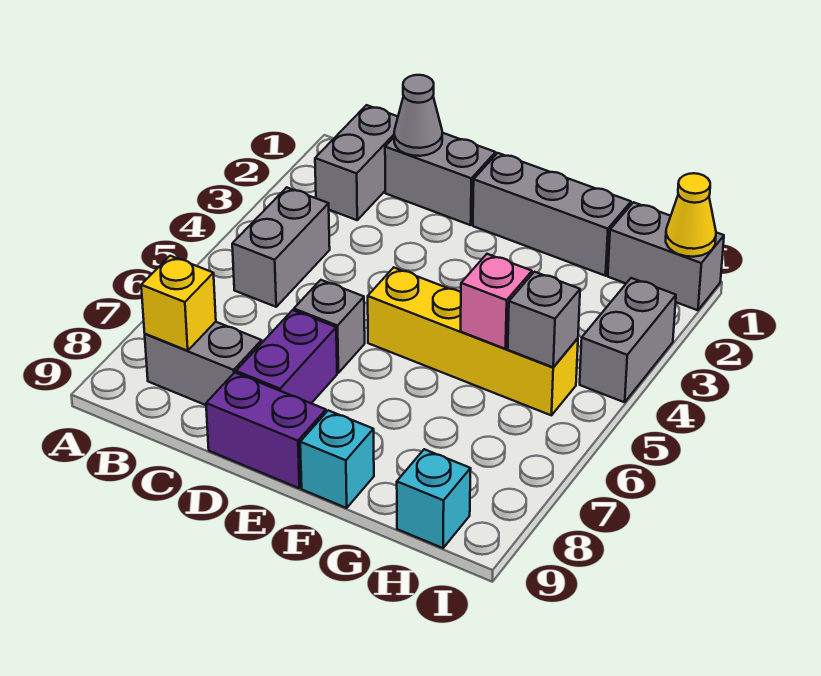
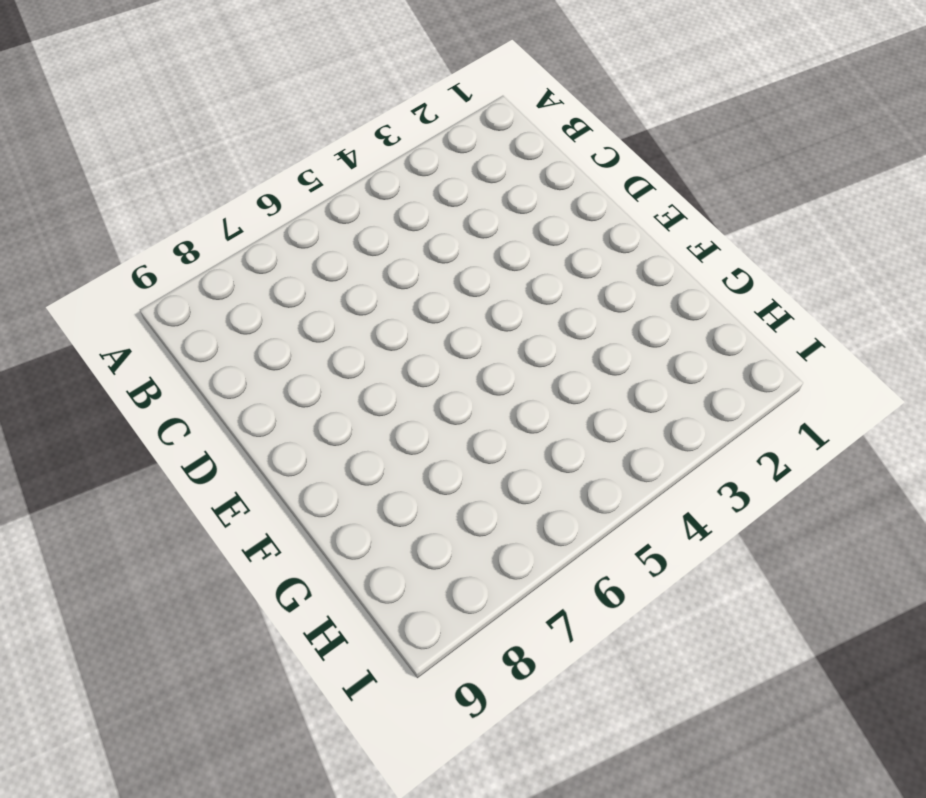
none -> grey 1x2 brick [315,105,398,220]
none -> grey 1x2 brick [232,187,330,307]
none -> grey 1x2 brick [145,322,262,405]

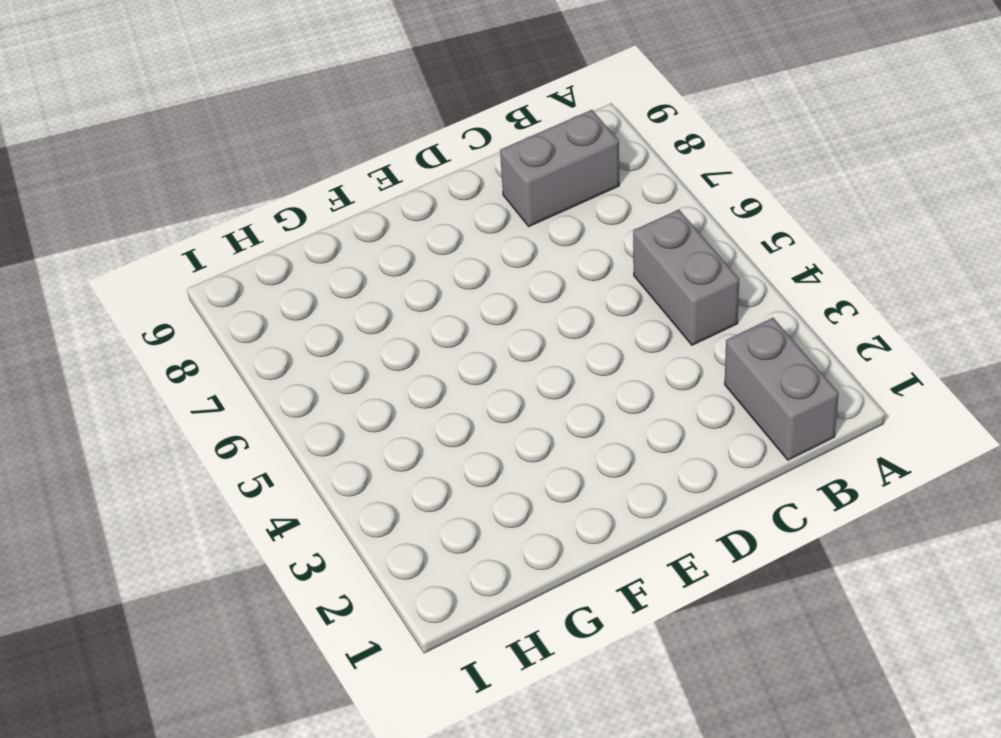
none -> grey 1x2 brick [385,133,496,225]
none -> grey 1x1 brick [294,280,365,373]
none -> purple 1x2 brick [236,310,337,403]

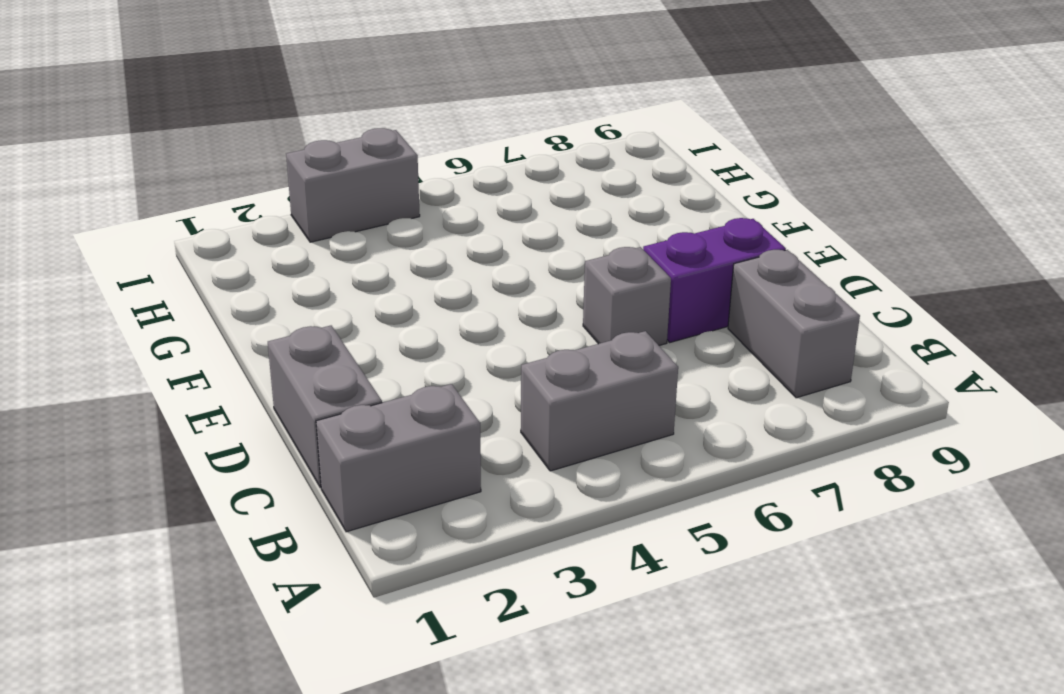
none -> purple 1x2 brick [206,373,326,488]
none -> grey 1x3 brick [473,153,631,276]
none -> yellow 1x4 brick [368,268,578,415]

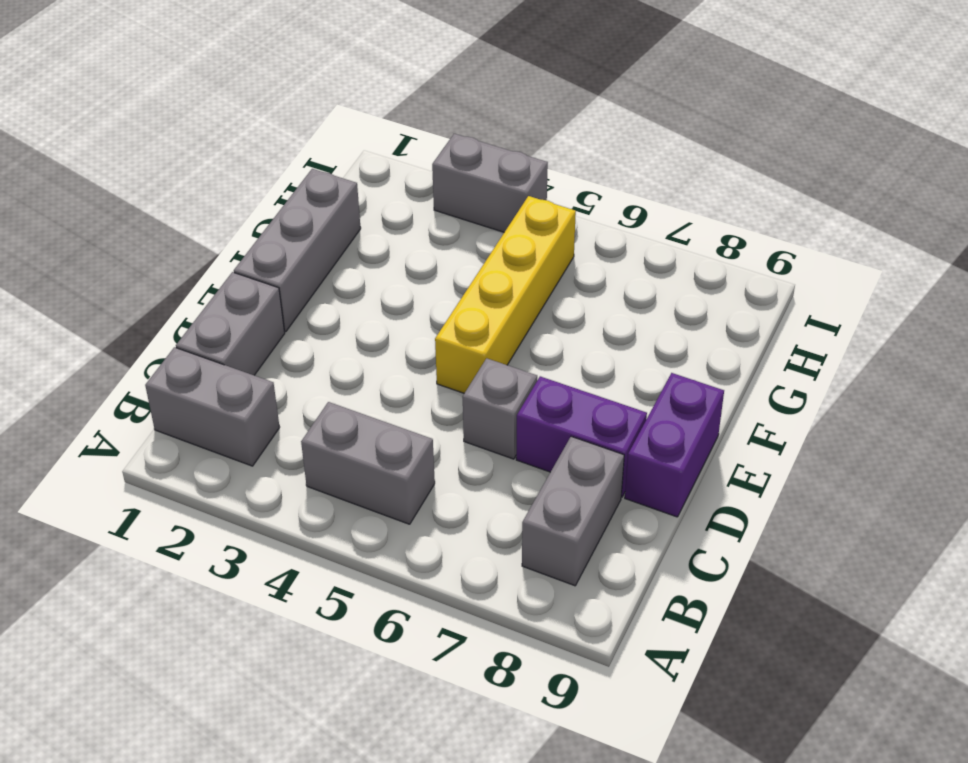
none -> cyan 1x1 brick [300,410,374,508]
none -> grey 1x2 brick [608,202,724,310]
none -> cyan 1x1 brick [397,449,471,548]

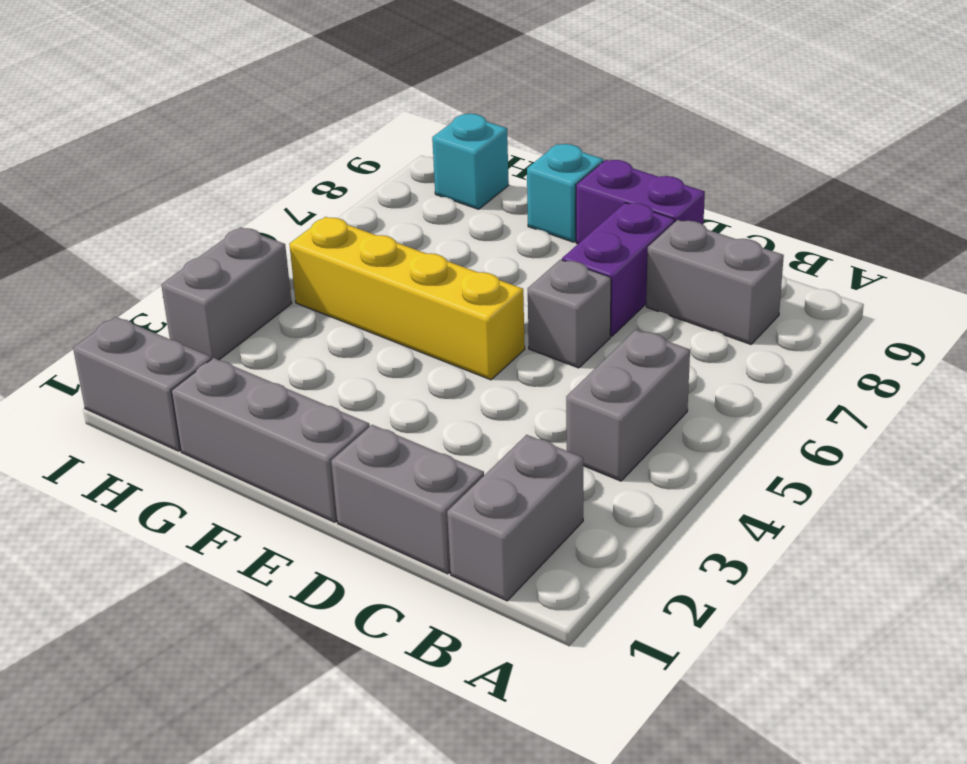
none -> yellow 1x1 brick [141,256,216,351]
none -> grey 1x1 cone [394,75,442,156]
none -> pink 1x1 brick [461,254,532,349]

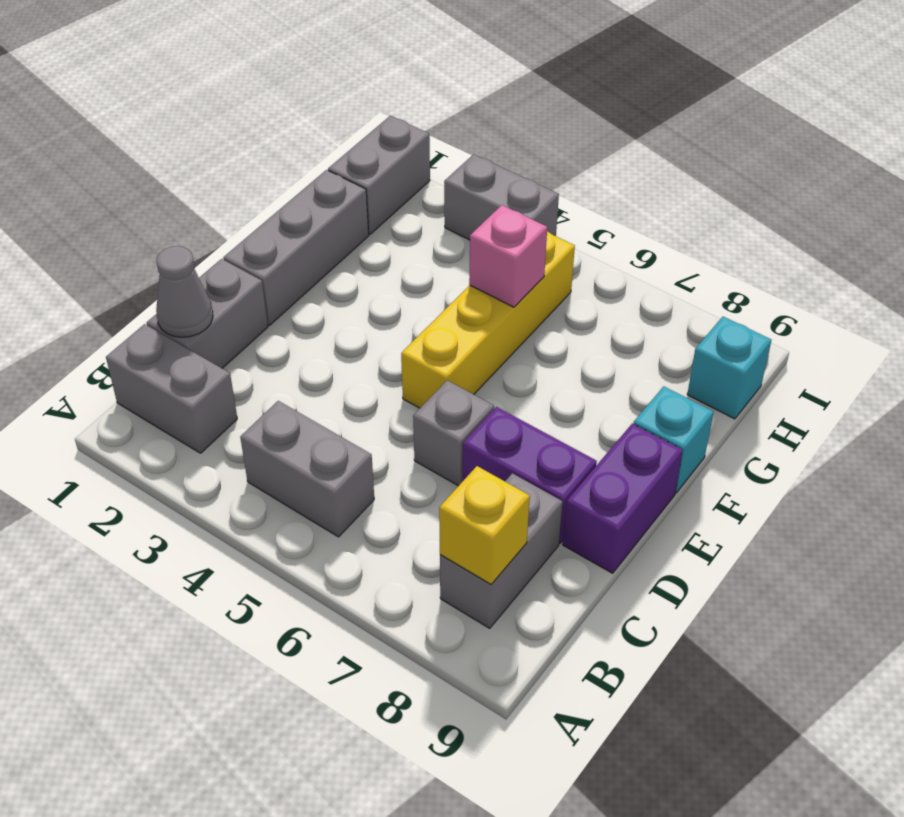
none -> grey 1x1 brick [508,272,580,367]
none -> yellow 1x1 cone [666,173,716,257]

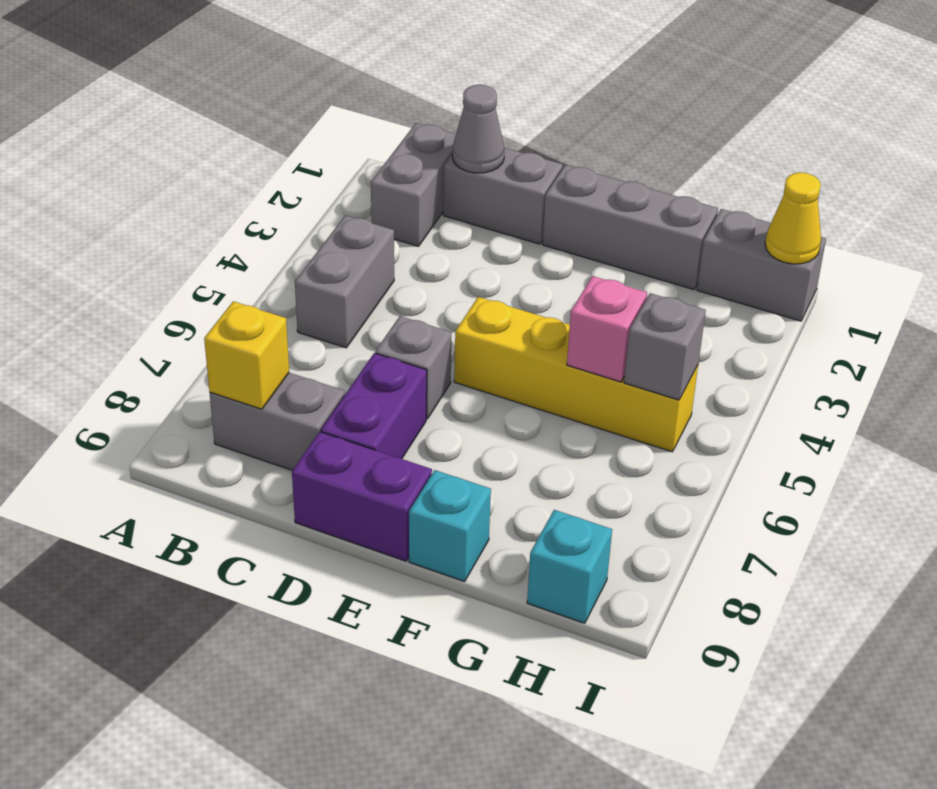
none -> grey 1x2 brick [580,278,676,402]

